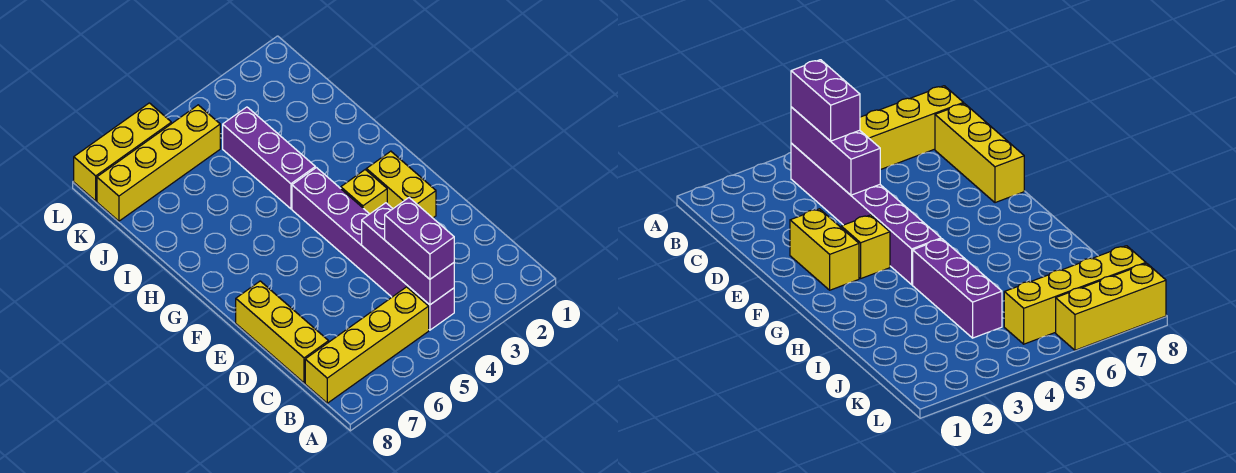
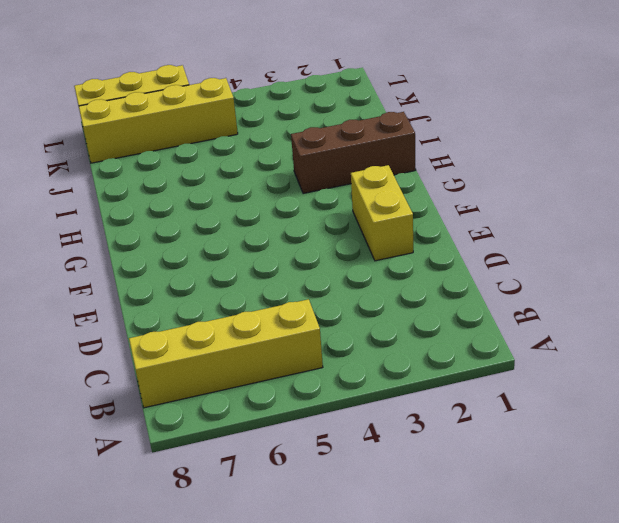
brown 1x3 brick [291,112,416,194] -> none
none -> purple 1x6 brick [292,168,454,330]
none -> yellow 1x3 brick [236,281,329,383]

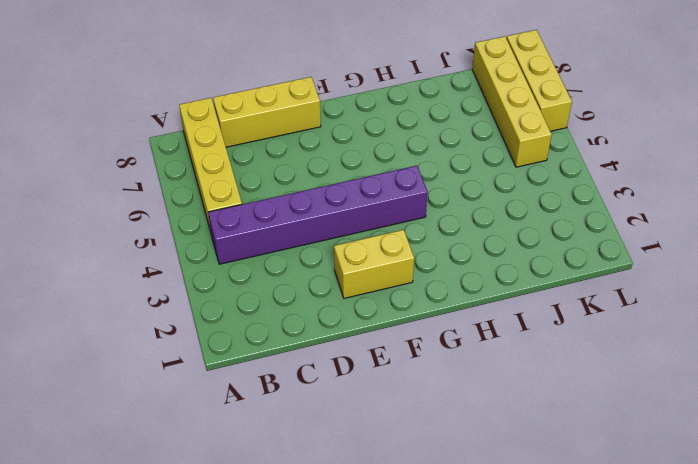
none -> yellow 1x1 brick [341,170,387,214]
none -> purple 1x3 brick [223,107,315,209]

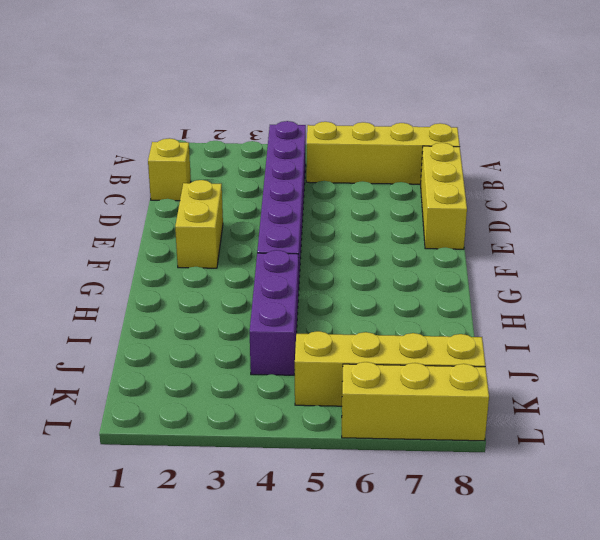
yellow 1x1 brick [148,138,191,201] -> yellow 1x1 brick moved to [341,170,387,214]
none -> purple 1x3 brick [362,203,454,305]
none -> purple 1x2 brick [385,198,454,279]

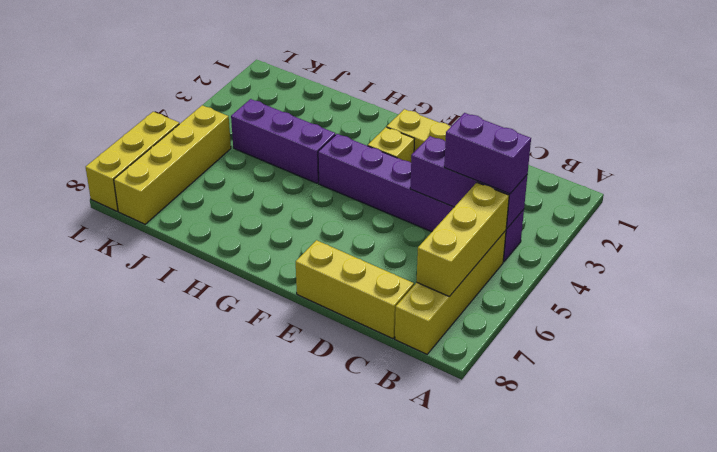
yellow 1x3 brick [417,183,509,297] -> none

